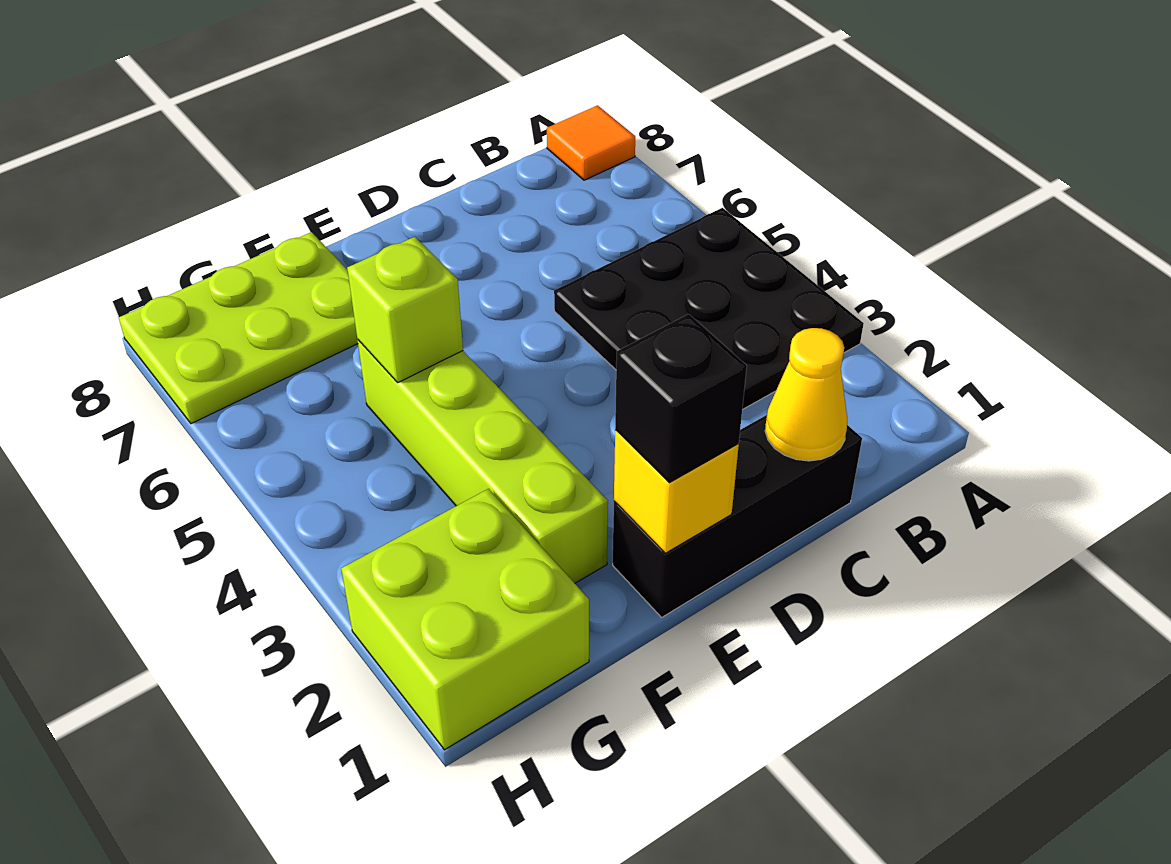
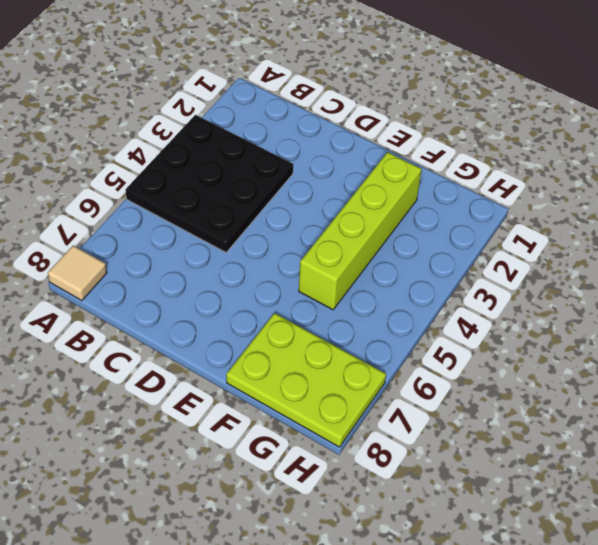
tan 1x1 tile [48,246,107,300] -> orange 1x1 tile [547,105,635,180]
none -> black 1x3 brick [613,415,862,617]
none -> lime 2x2 brick [341,489,589,750]

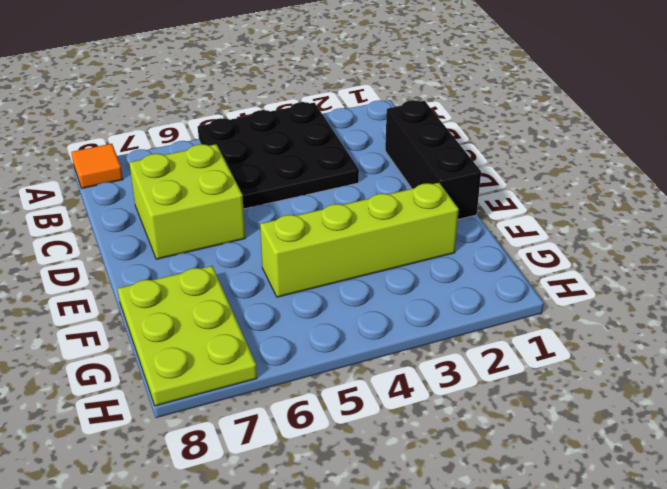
lime 2x2 brick [129,144,245,259] -> lime 2x2 brick moved to [341,489,589,750]
none -> yellow 1x1 cone [765,328,847,461]
none -> yellow 1x1 brick [614,430,739,553]

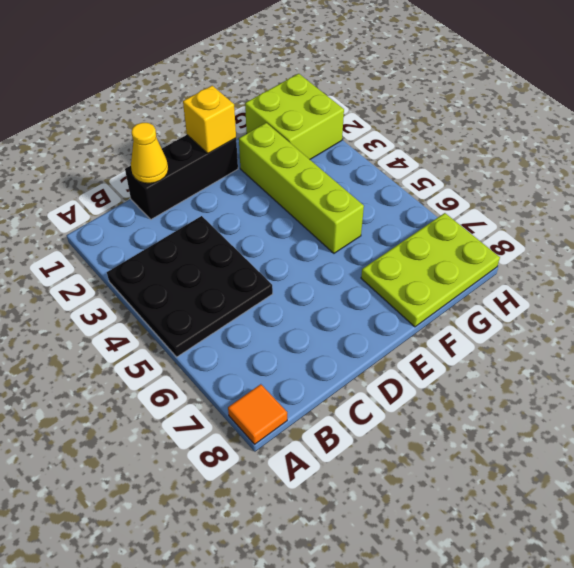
none -> lime 1x1 brick [347,237,463,382]
none -> black 1x1 brick [615,314,747,483]

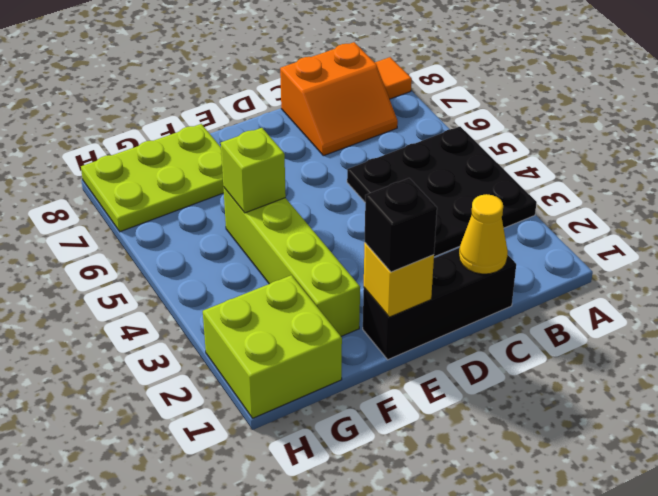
orange 2x2 slope [280,42,398,156] -> none

